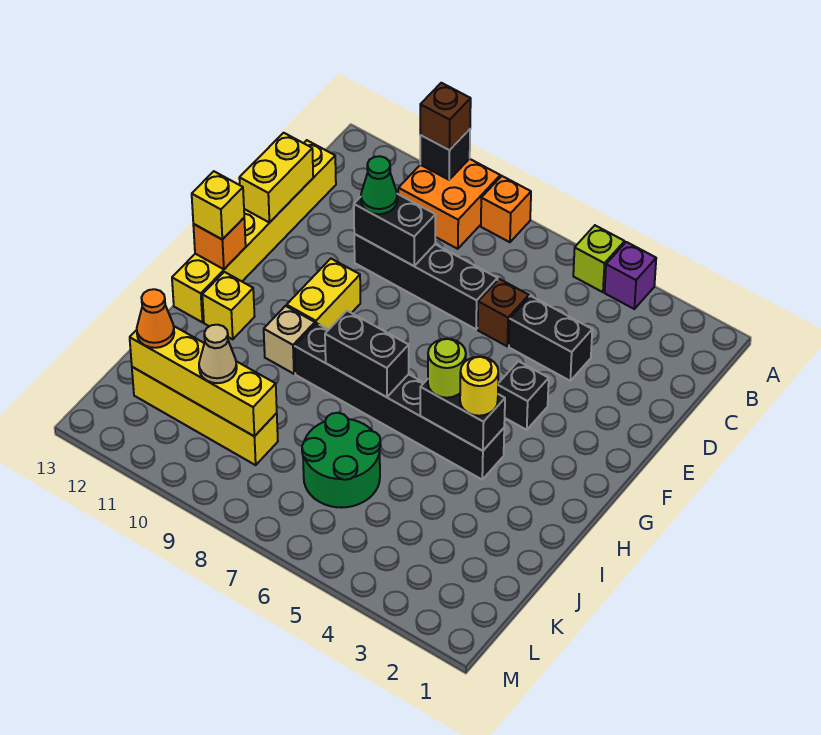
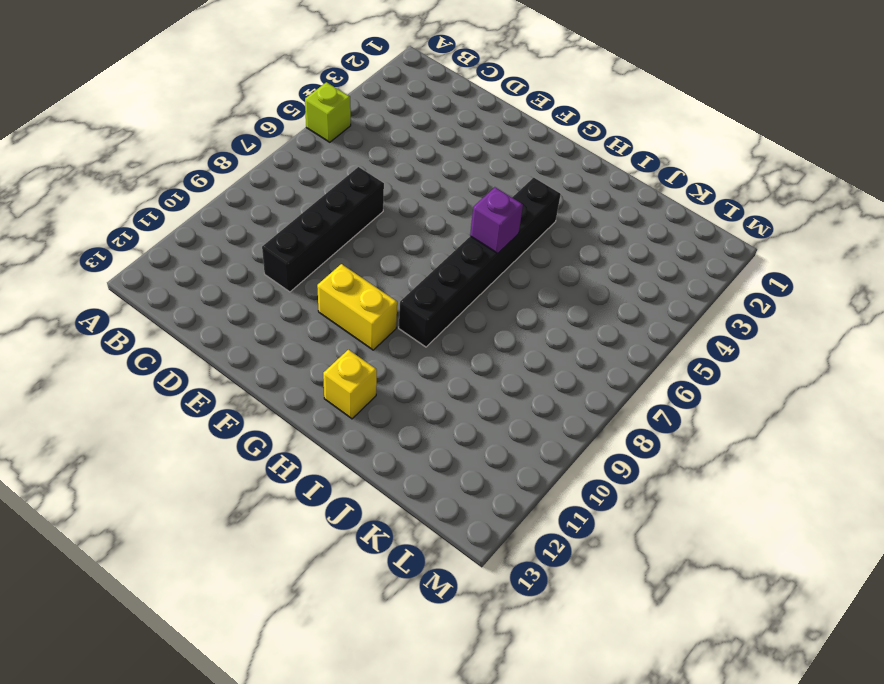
purple 1x1 brick [470,187,523,253] -> purple 1x1 brick moved to [605,242,656,309]
none -> orange 1x1 brick [481,176,531,242]
none -> orange 2x2 brick [398,159,500,249]
none -> yellow 1x6 brick [172,140,336,322]

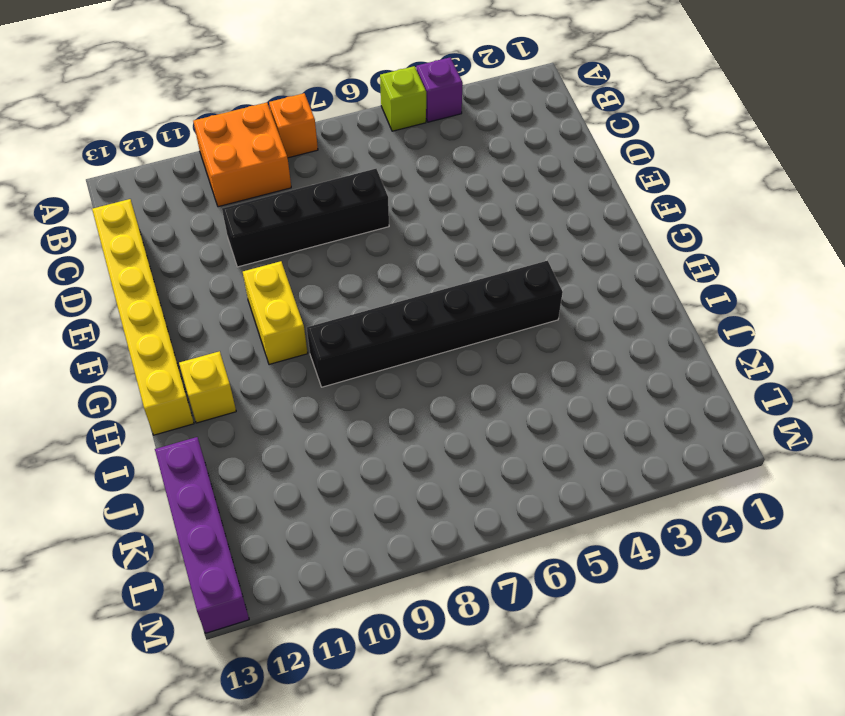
purple 1x4 brick [155,437,249,633] -> none
none -> black 1x2 brick [509,296,592,381]
none -> brown 1x1 brick [478,279,529,346]
none -> black 1x1 brick [498,361,549,430]

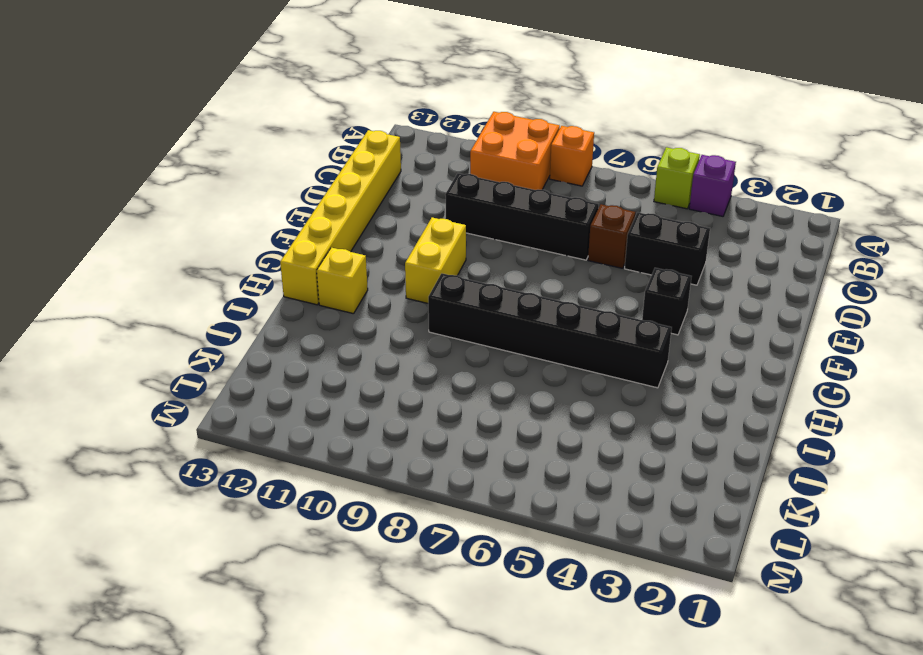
none -> tan 1x1 brick [264,306,315,374]
none -> green 2x2 round brick [302,413,381,508]
none -> yellow 1x4 brick [132,367,278,465]

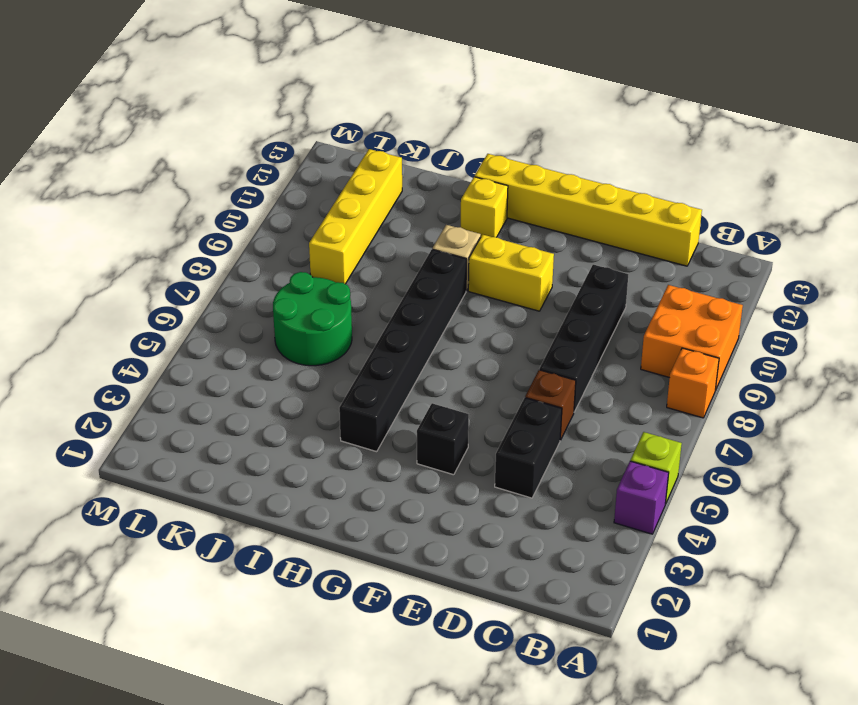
none -> black 1x1 brick [420,129,470,180]
none -> black 1x2 brick [354,194,436,266]
none -> yellow 1x2 brick [239,133,313,223]

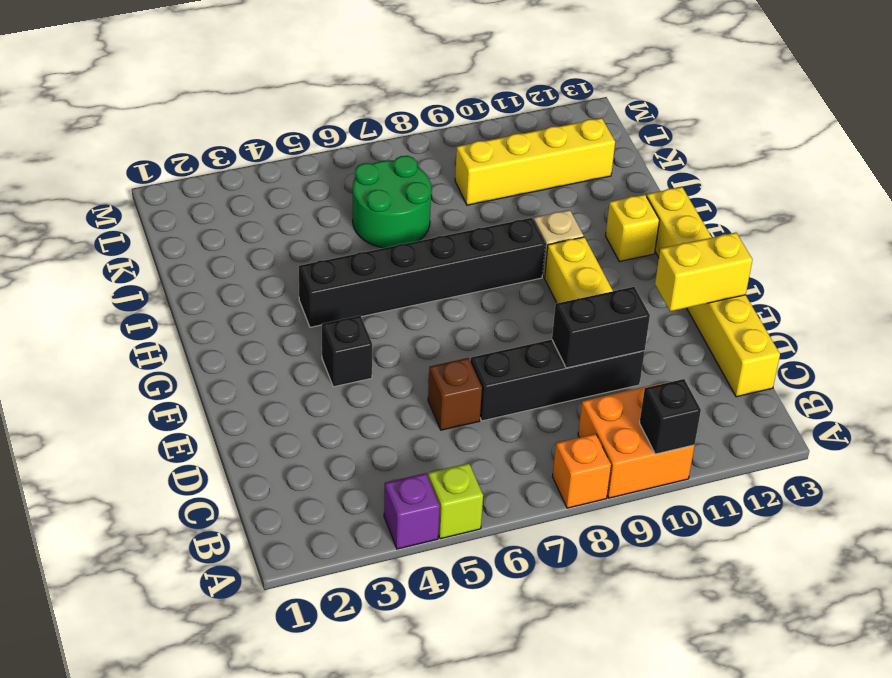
yellow 1x2 brick [655,233,752,311] -> yellow 1x2 brick turned to [239,133,313,223]
none -> black 1x2 brick [509,296,592,381]
none -> orange 1x1 brick [193,218,246,269]
none -> black 1x2 brick [420,379,505,451]

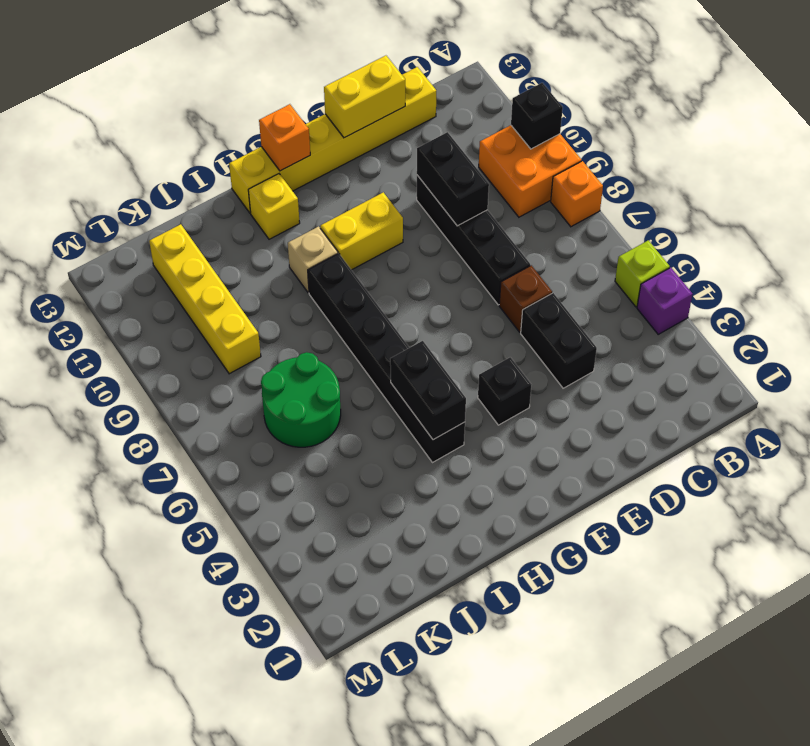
none -> black 1x2 brick [325,311,409,397]
none -> yellow 1x4 brick [130,326,277,436]
none -> brown 1x1 brick [420,83,471,150]

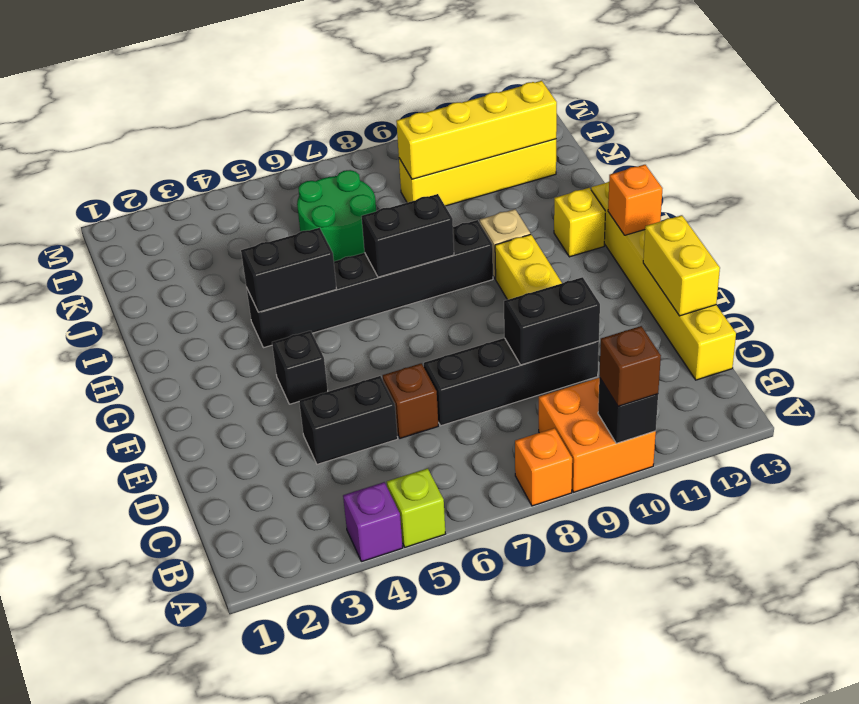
none -> green 1x1 cone [361,156,397,214]
none -> yellow 1x1 brick [192,171,244,240]
none -> yellow 1x1 round brick [460,357,498,416]

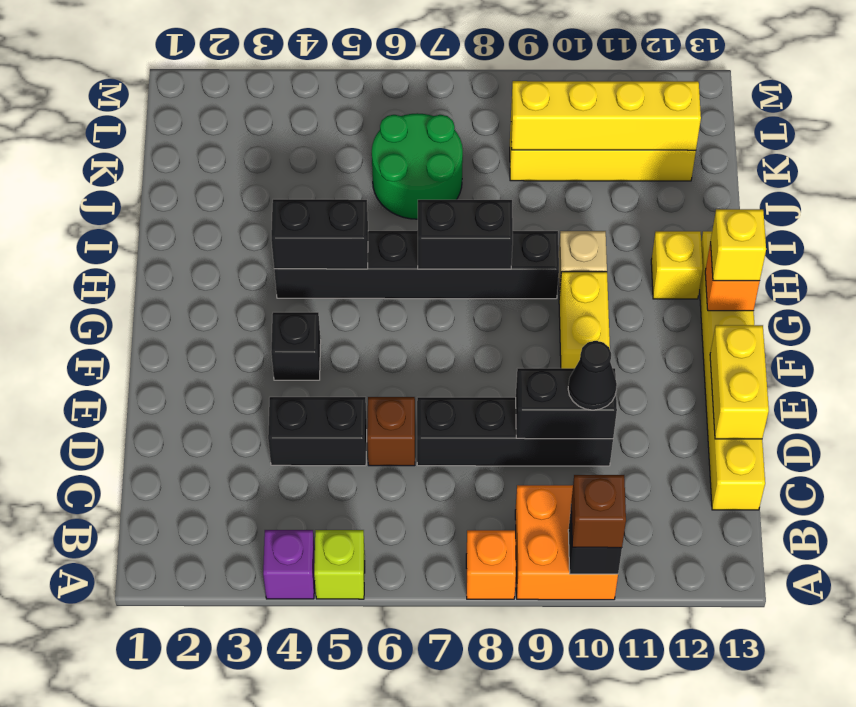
black 1x1 cone [568,341,617,410] -> green 1x1 cone [361,156,397,214]
none -> yellow 1x1 round brick [460,357,498,416]
none -> lime 1x1 round brick [428,339,466,398]
none -> tan 1x1 cone [199,325,237,383]

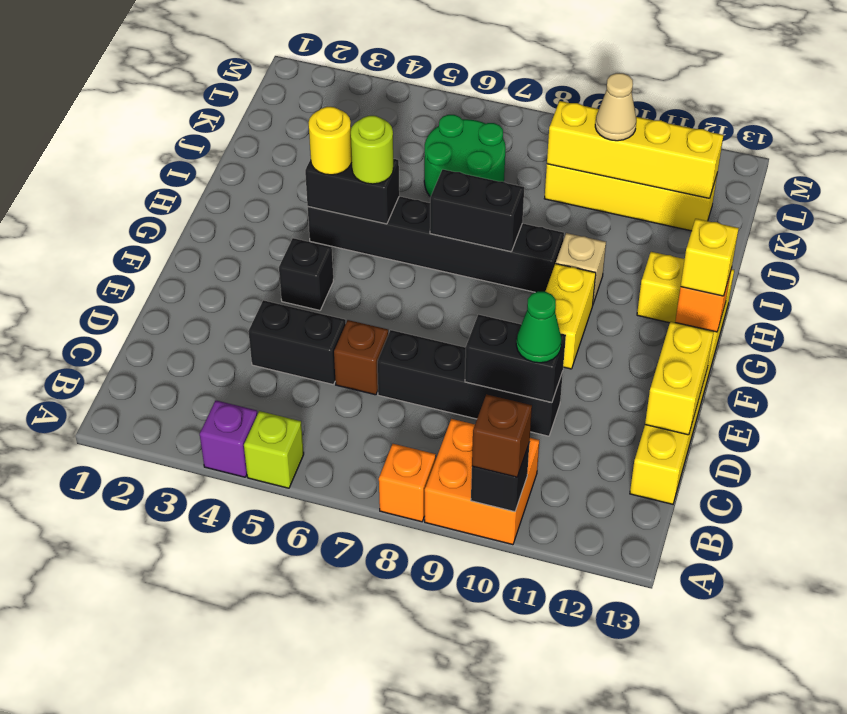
none -> orange 1x1 cone [137,289,174,348]

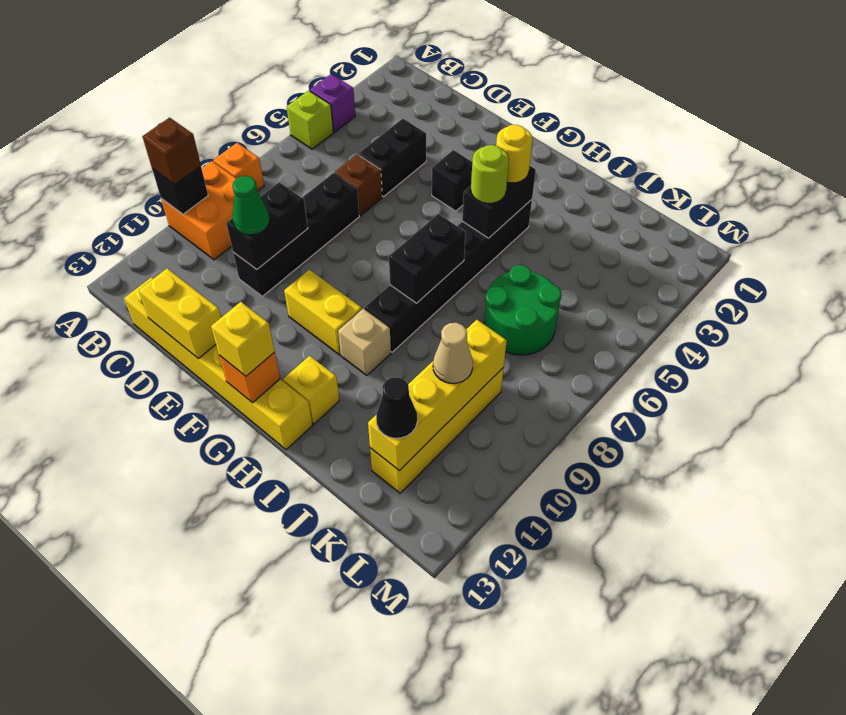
black 1x1 cone [376,377,417,438] -> orange 1x1 cone [137,289,174,348]

